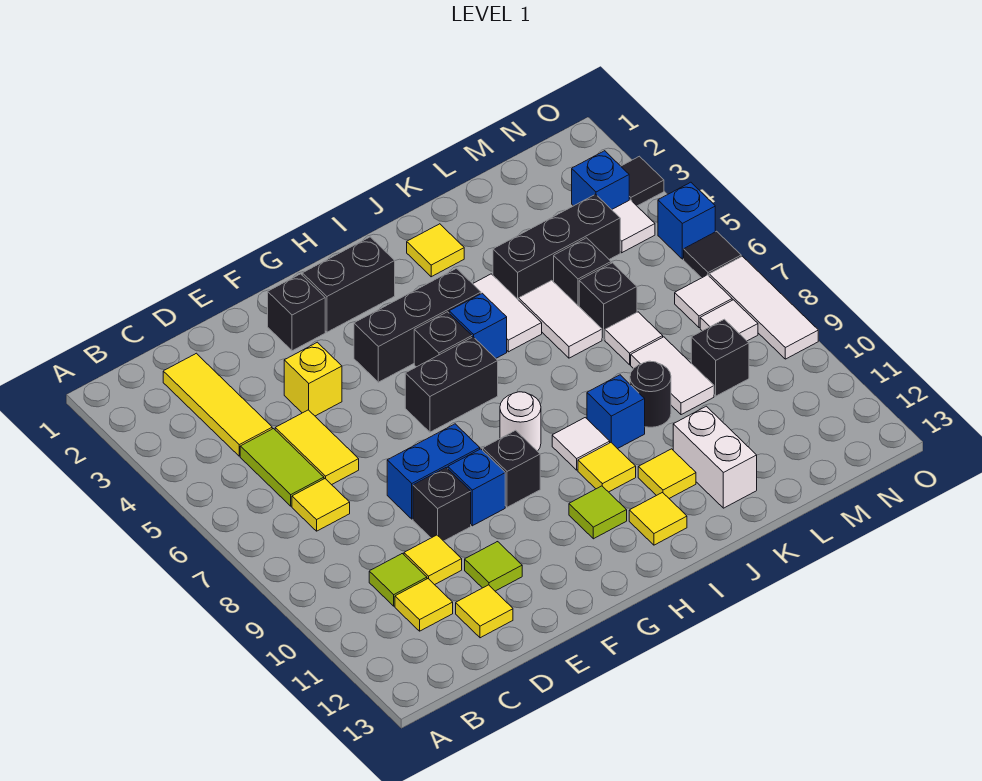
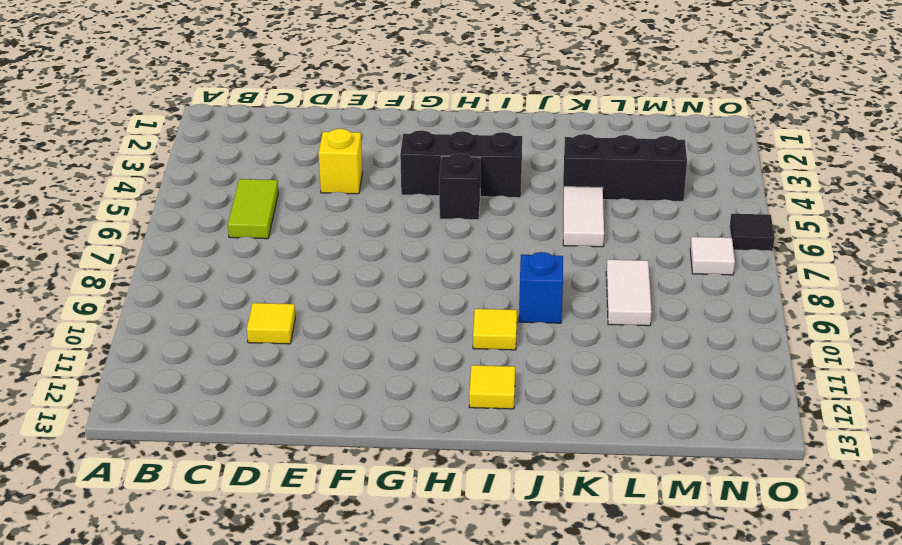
none -> yellow 1x3 tile [163,353,272,456]
none -> yellow 1x1 tile [292,479,350,531]
none -> lime 1x1 tile [369,554,427,606]
none -> yellow 1x1 tile [395,579,453,631]

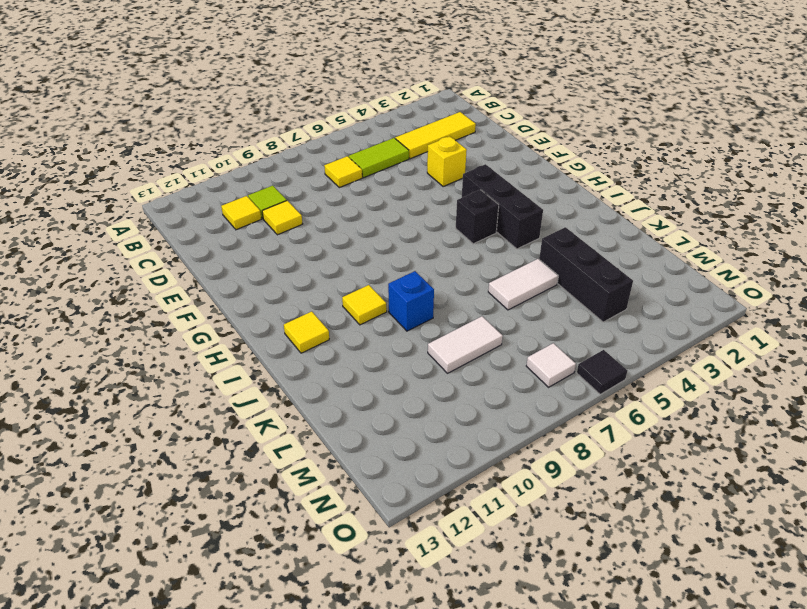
none -> yellow 1x2 tile [275,410,359,485]
none -> yellow 1x1 tile [456,585,513,638]
none -> blue 1x2 brick [387,424,480,519]
none -> black 1x1 brick [413,468,471,541]

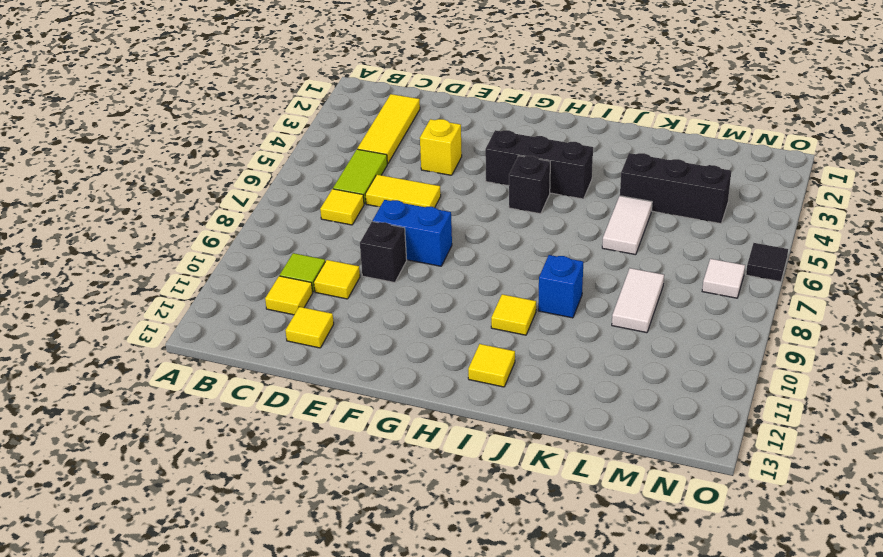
yellow 1x2 tile [365,175,441,208] -> yellow 1x2 tile turned to [275,410,359,485]
none -> lime 1x1 tile [465,542,522,591]
none -> black 1x1 brick [268,274,325,351]
none -> blue 1x1 brick [448,449,505,526]
none -> black 1x2 brick [302,237,395,332]

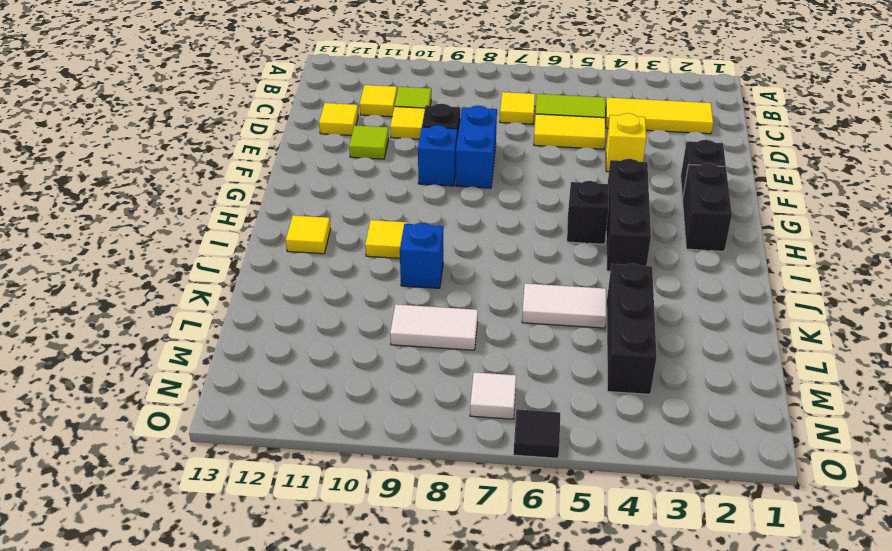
none -> black 1x2 brick [405,337,498,432]
none -> black 1x1 brick [483,430,540,507]
none -> white 1x1 round brick [500,392,541,451]
none -> lime 1x1 tile [569,486,627,539]

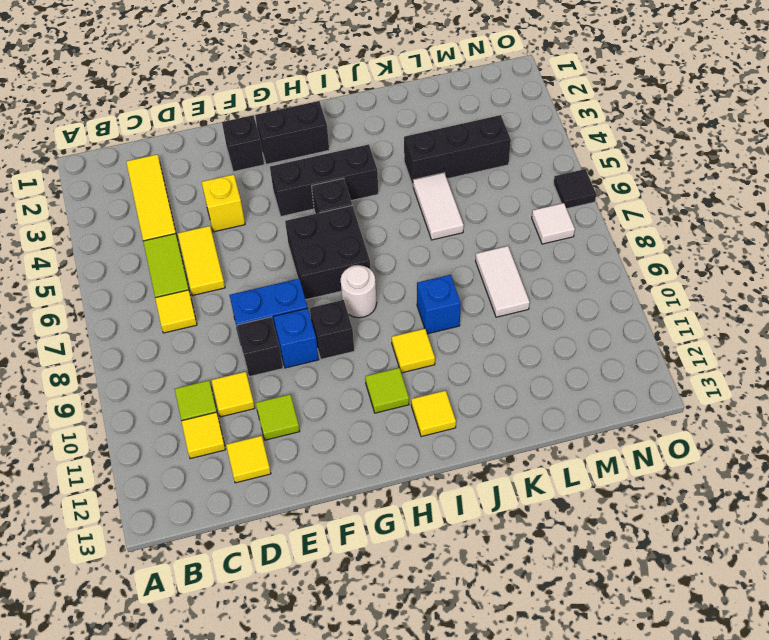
black 2x2 brick [285,205,370,300] -> black 1x2 brick [405,337,498,432]
none -> blue 1x1 brick [449,293,507,358]
none -> white 1x1 tile [552,418,610,470]
none -> yellow 1x1 tile [407,224,464,277]
none -> white 1x2 tile [473,274,542,352]

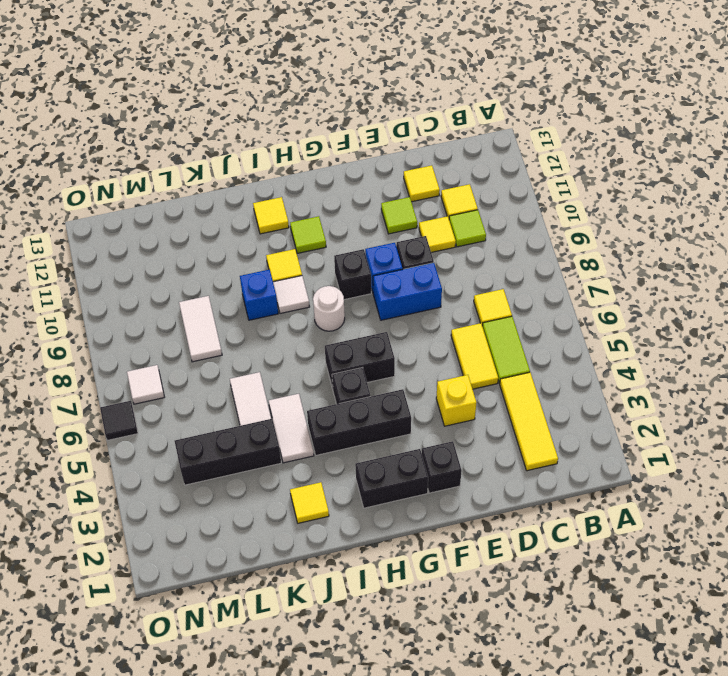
none -> blue 1x1 brick [449,293,507,358]
none -> yellow 1x1 tile [638,449,696,498]
none -> black 1x1 round brick [630,361,671,427]
none -> white 1x2 brick [673,406,757,508]

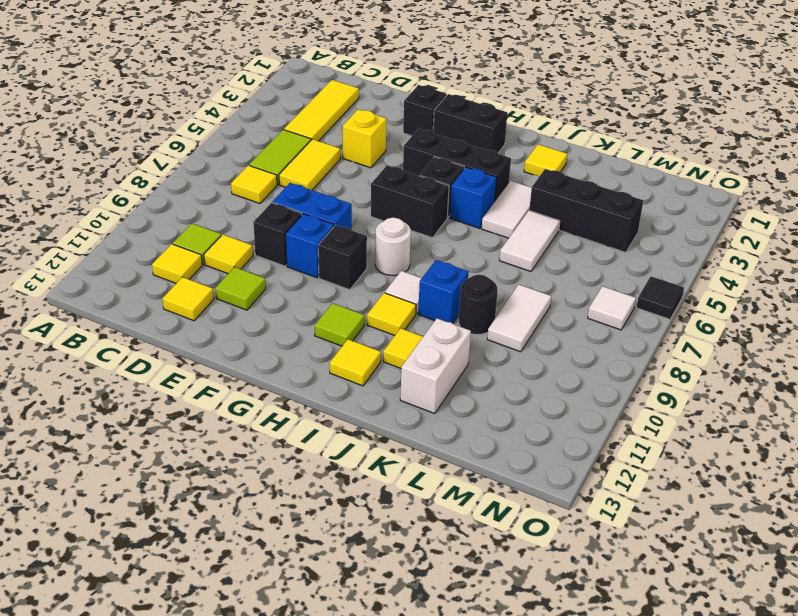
none -> black 1x1 brick [554,238,611,306]
none -> black 1x1 brick [579,263,637,340]
none -> white 1x1 tile [605,312,663,365]
none -> black 1x1 brick [691,319,749,396]

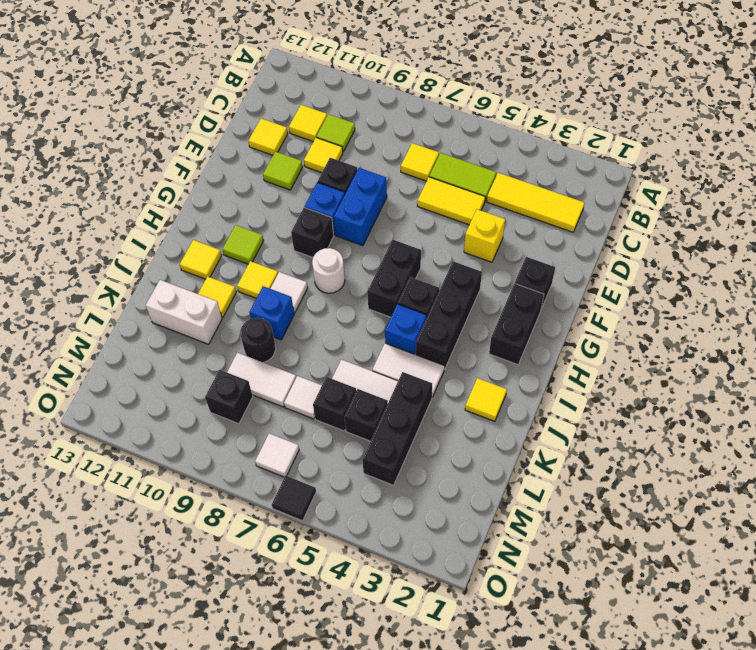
none -> blue 1x1 brick [572,151,629,210]
none -> white 1x1 tile [612,200,655,253]
none -> white 1x1 tile [700,300,758,341]
none -> black 1x1 tile [621,156,664,206]

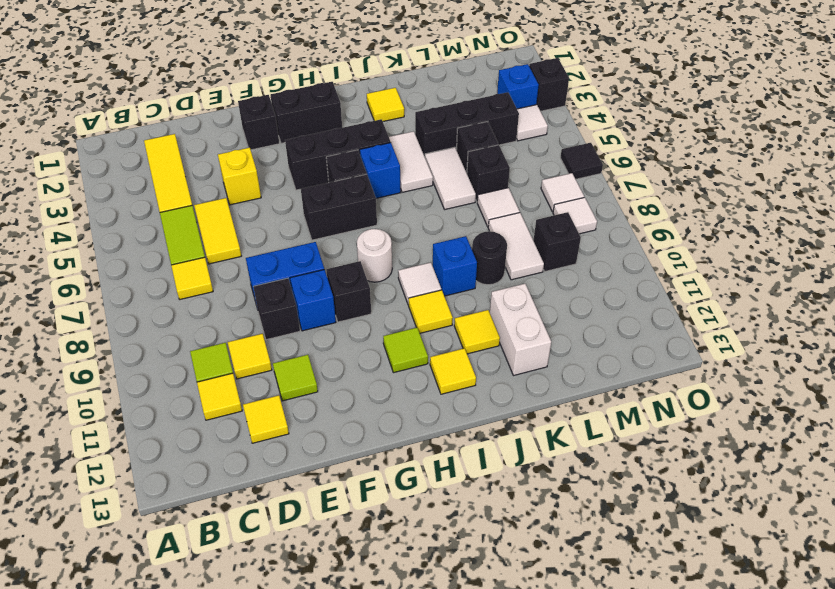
black 1x1 brick [529,58,569,111] -> black 1x1 tile [621,156,664,206]
none -> blue 1x1 brick [658,182,715,259]
none -> white 1x3 tile [709,256,818,359]

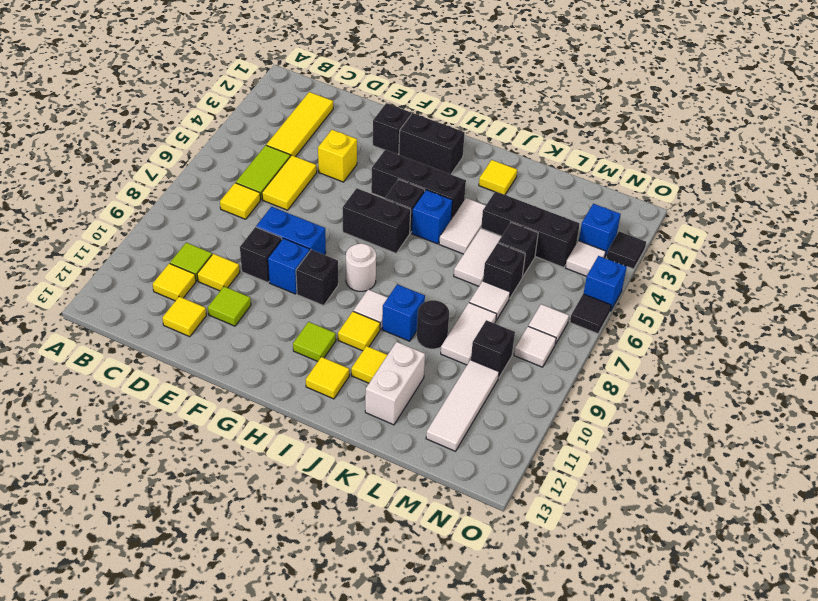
white 1x3 tile [426,360,499,451] -> white 1x3 tile moved to [709,256,818,359]

